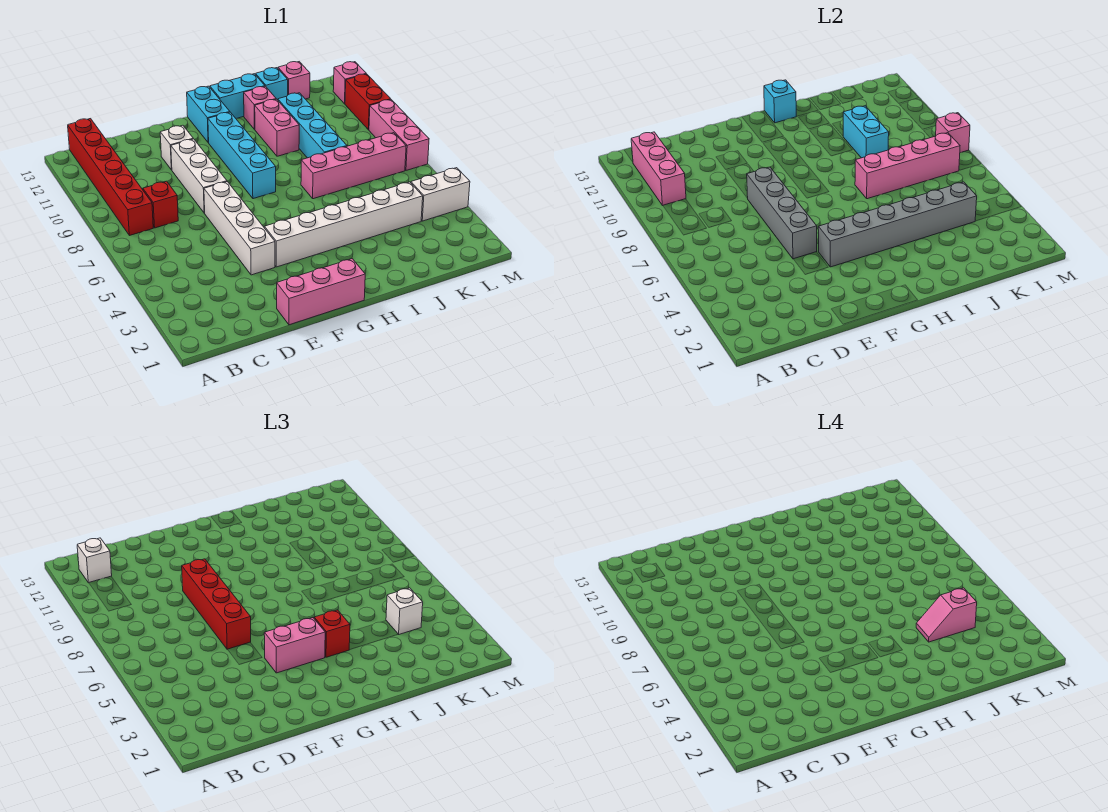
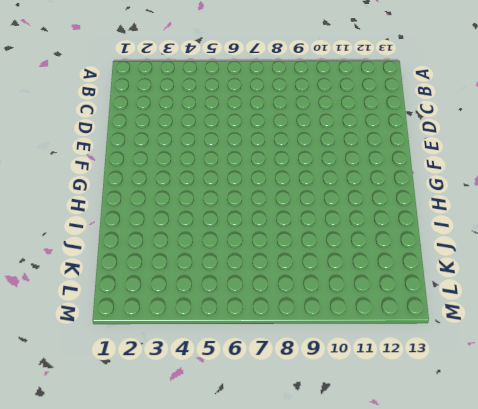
none -> red 1x6 brick [68,119,153,236]
none -> red 1x1 brick [143,181,178,228]
none -> pink 1x3 brick [277,259,365,325]
none -> white 1x4 brick [204,182,275,275]

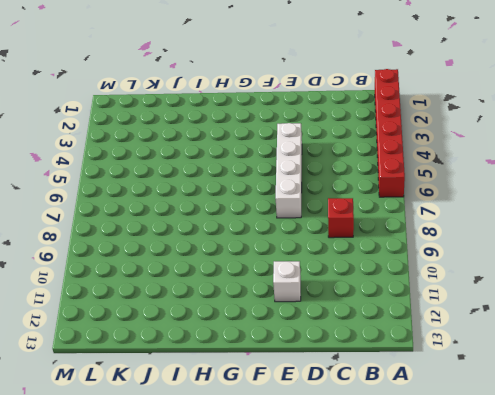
red 1x6 brick [375,69,405,197] -> red 1x6 brick moved to [68,119,153,236]
none -> pink 1x3 brick [277,259,365,325]
none -> white 1x3 brick [171,139,227,213]
none -> white 1x6 brick [264,182,423,267]
none -> cyan 1x4 brick [208,112,276,199]

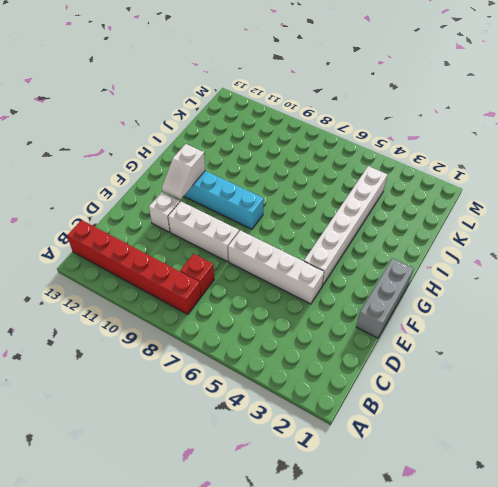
grey 1x3 brick [356,258,414,338] -> pink 1x3 brick [277,259,365,325]
white 1x2 slope [162,144,205,199] -> none
none -> cyan 1x2 brick [187,86,230,143]
none -> cyan 1x2 brick [210,74,265,118]
none -> pink 1x4 brick [301,133,406,199]
none -> pink 1x2 brick [255,99,299,156]

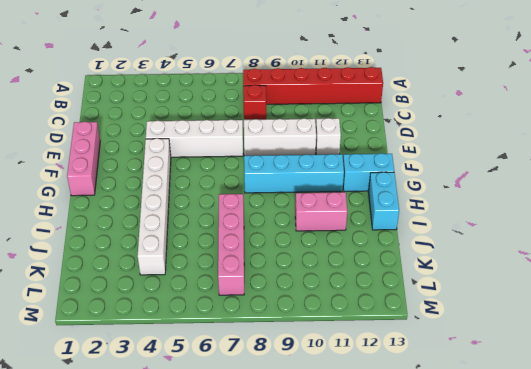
none -> pink 1x1 brick [244,86,276,130]
none -> cyan 1x4 brick [278,93,347,158]
none -> cyan 1x1 brick [256,68,288,100]
none -> pink 1x1 brick [278,62,310,99]

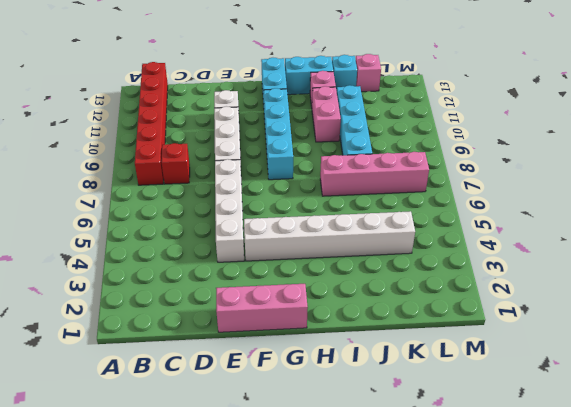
none -> white 1x2 brick [411,168,470,221]
none -> pink 1x3 brick [369,100,429,170]
none -> red 1x2 brick [345,74,391,130]
none -> pink 1x1 brick [333,62,366,104]

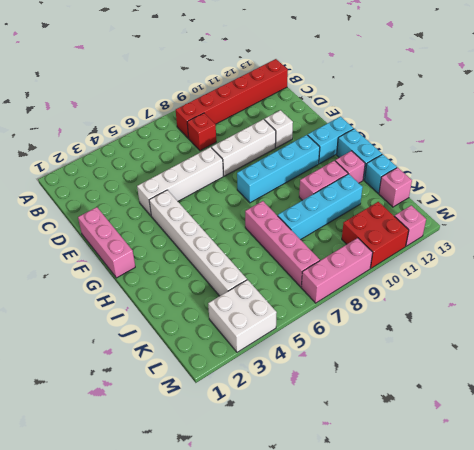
white 2x2 brick [208,280,277,352] -> white 1x2 brick [411,168,470,221]
red 2x2 brick [342,202,409,268] -> red 1x2 brick [345,74,391,130]
none -> pink 1x3 brick [631,132,686,206]
none -> grey 1x4 brick [747,167,817,259]
none -> grey 1x6 brick [818,182,977,267]
none -> cyan 1x1 brick [764,80,796,123]

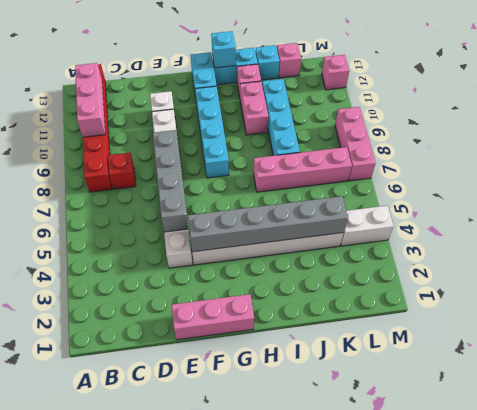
none -> red 1x2 brick [345,74,391,130]
none -> pink 1x4 brick [855,133,960,199]
none -> cyan 1x2 brick [843,106,889,158]
none -> pink 1x1 brick [936,113,970,153]

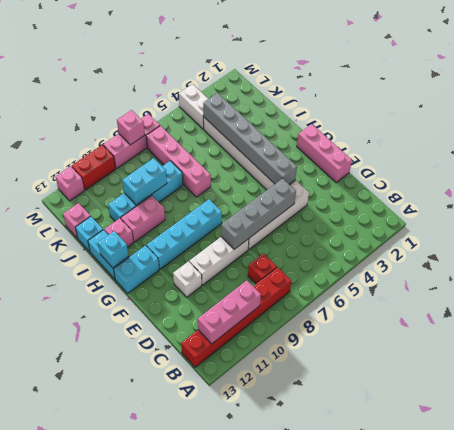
none -> pink 1x4 brick [855,133,960,199]
none -> white 1x1 brick [77,538,112,583]
none -> red 1x4 brick [182,559,251,649]
none -> pink 1x2 brick [264,618,325,673]

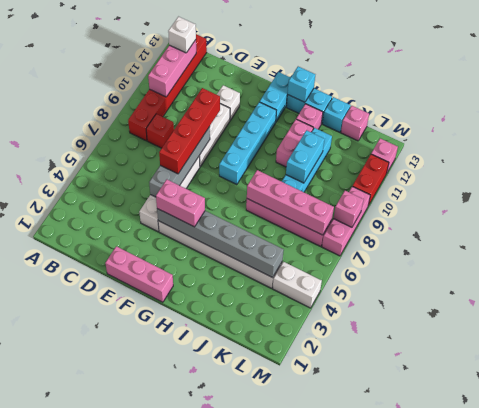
none -> red 1x1 brick [314,610,350,657]
none -> white 1x1 brick [386,588,423,634]
none -> pink 1x2 slope [916,588,977,642]

